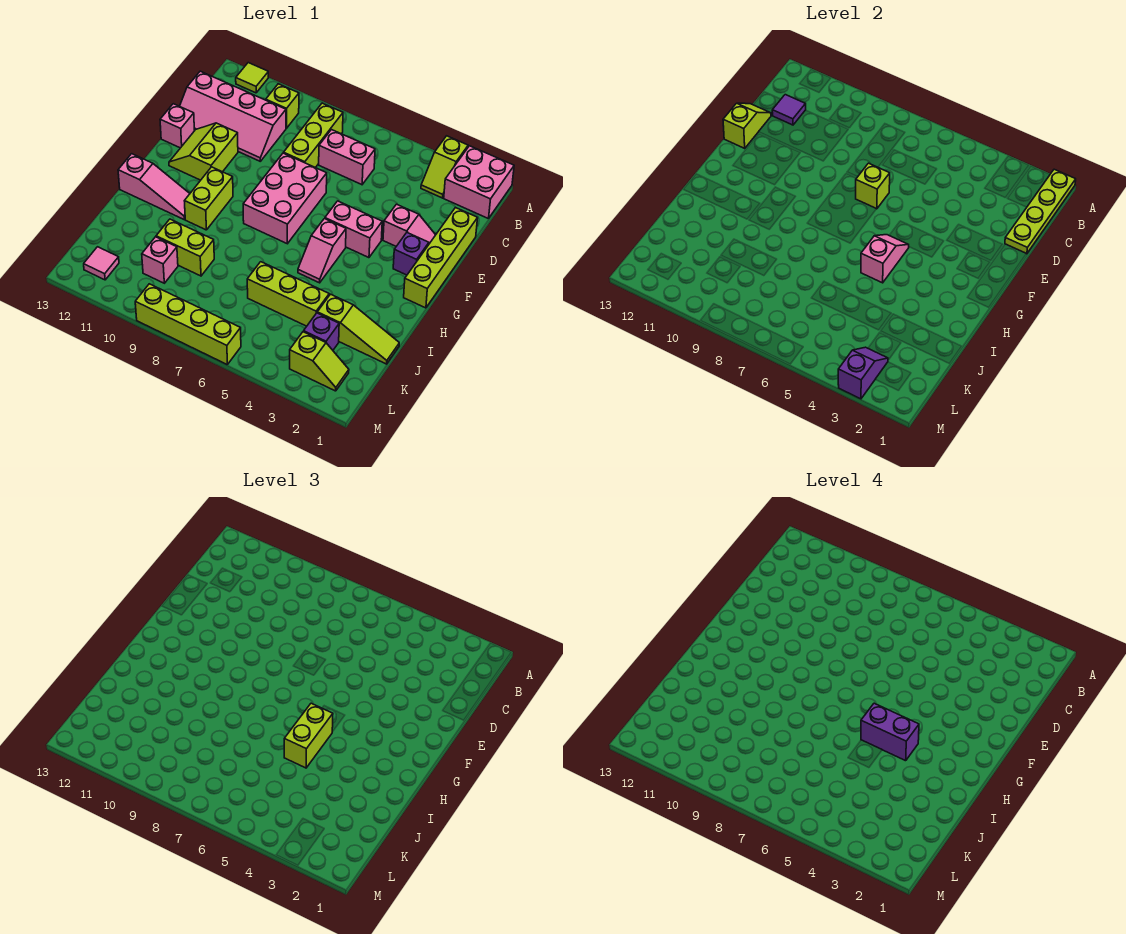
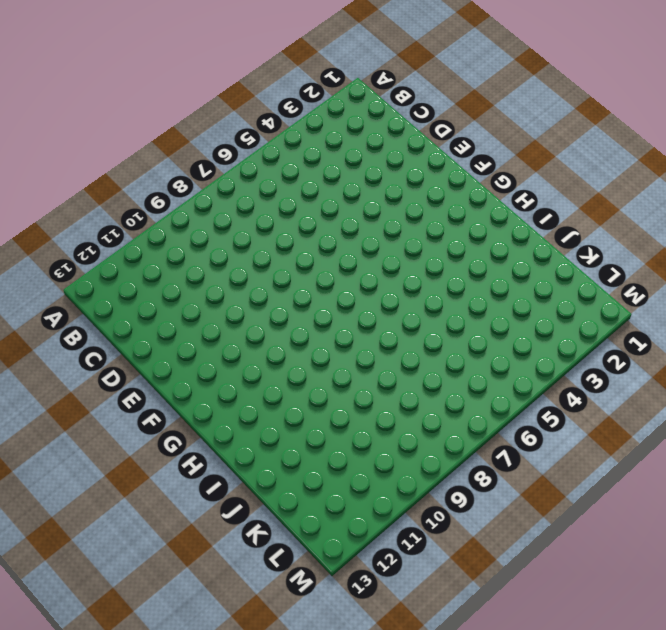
none -> pink 2x2 brick [444,146,514,219]
none -> lime 1x2 slope [421,136,468,198]
none -> lime 1x1 tile [236,63,268,93]
none -> lime 1x3 brick [284,103,343,168]

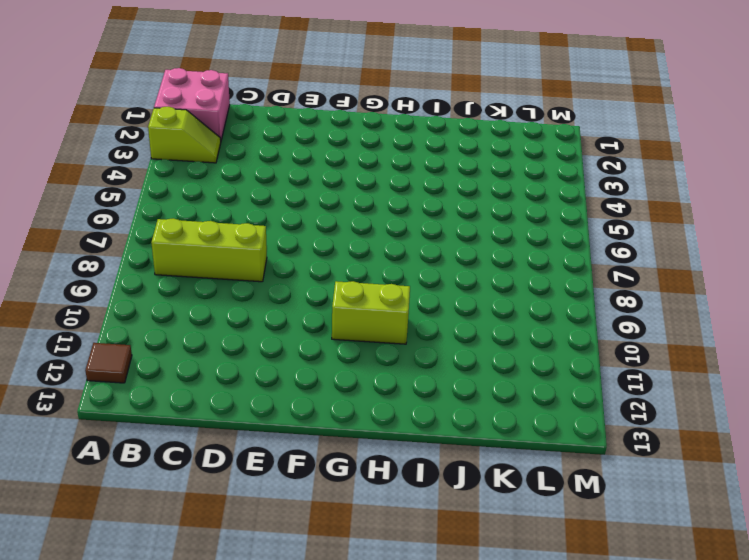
brown 1x1 tile [85,343,132,383] -> lime 1x1 tile [236,63,268,93]
none -> lime 1x1 brick [266,84,299,128]
none -> pink 1x2 brick [319,130,375,185]
none -> pink 2x4 slope [180,71,286,161]
none -> lime 1x4 brick [404,207,478,308]

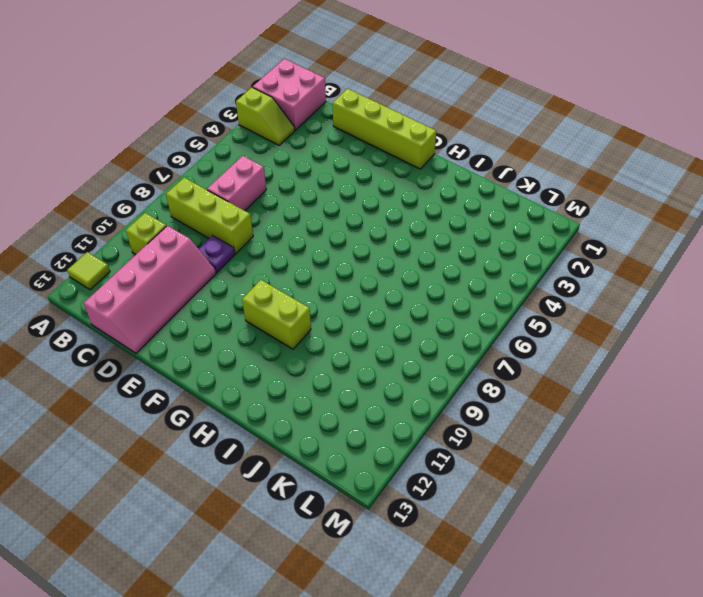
purple 1x1 plate [199,236,235,272] -> none
none -> pink 1x2 slope [383,204,435,246]
none -> pink 2x3 brick [243,153,327,244]
none -> lime 2x2 slope [169,123,238,180]
none -> pink 1x1 brick [160,104,195,148]

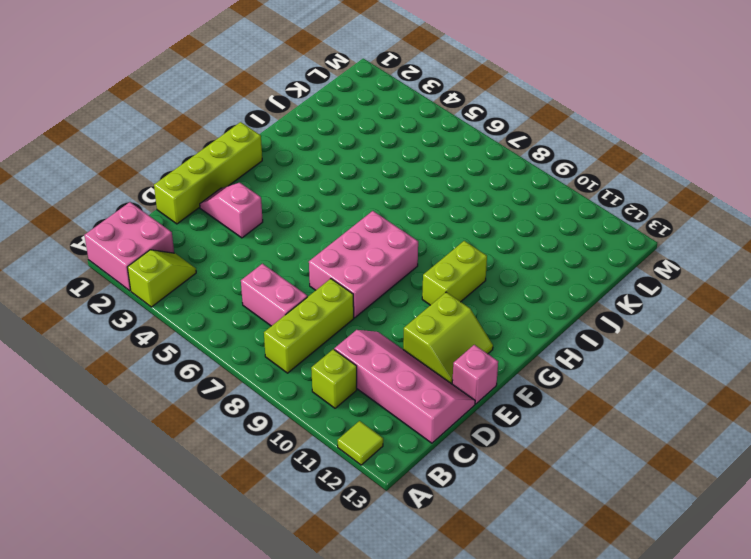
none -> purple 1x1 brick [393,233,429,275]
none -> pink 1x2 brick [325,201,382,258]
none -> pink 1x2 slope [298,219,346,283]
none -> pink 1x3 slope [118,154,190,219]

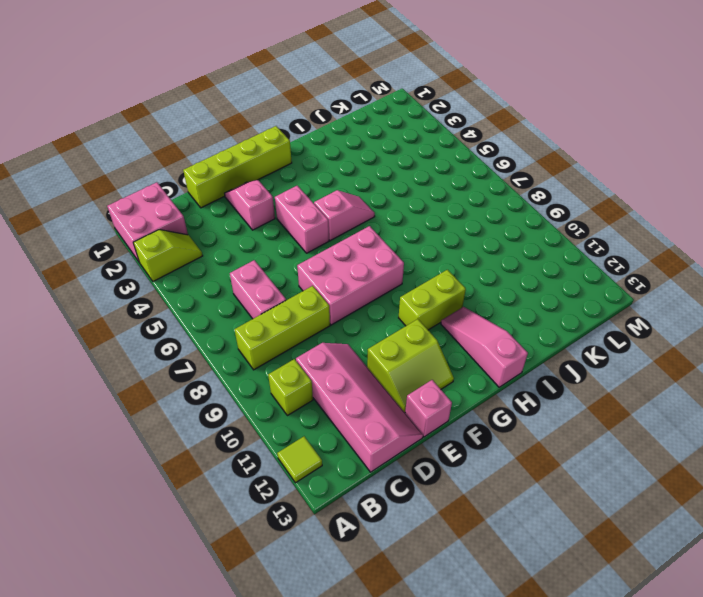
none -> purple 1x1 brick [393,233,429,275]
none -> lime 1x3 slope [317,294,399,364]
none -> lime 1x3 brick [247,262,329,326]
none -> lime 1x2 brick [156,219,214,276]

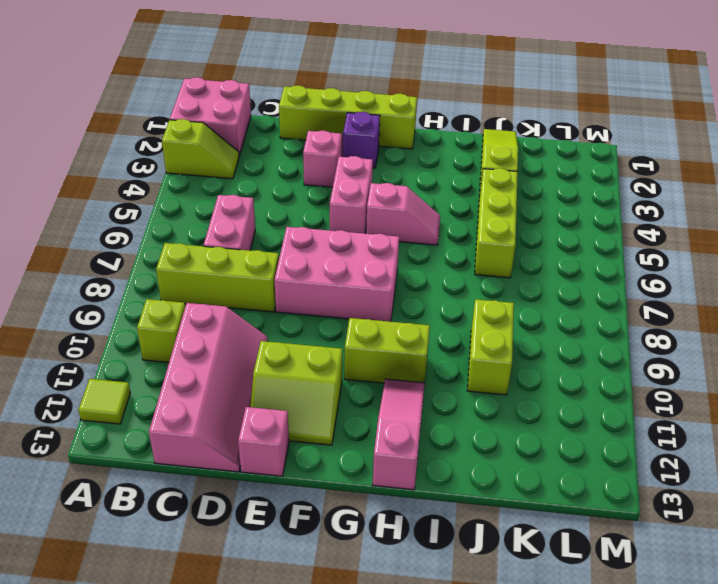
none -> purple 1x1 brick [304,313,339,350]
none -> pink 1x1 brick [142,237,178,283]
none -> lime 1x2 slope [290,332,349,391]
none -> pink 1x1 tile [84,247,119,280]

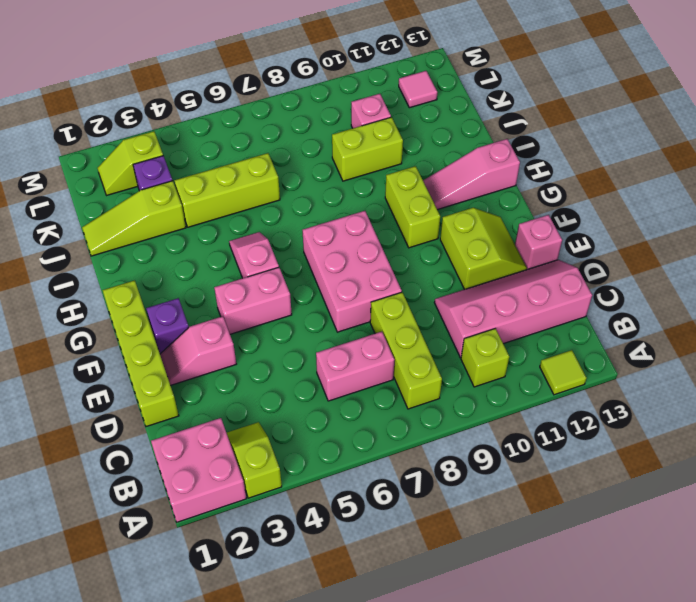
none -> lime 1x4 brick [135,284,241,364]
none -> lime 1x4 plate [1005,169,1076,254]
none -> purple 1x1 tile [772,95,806,125]
none -> lime 1x2 slope [723,103,771,148]

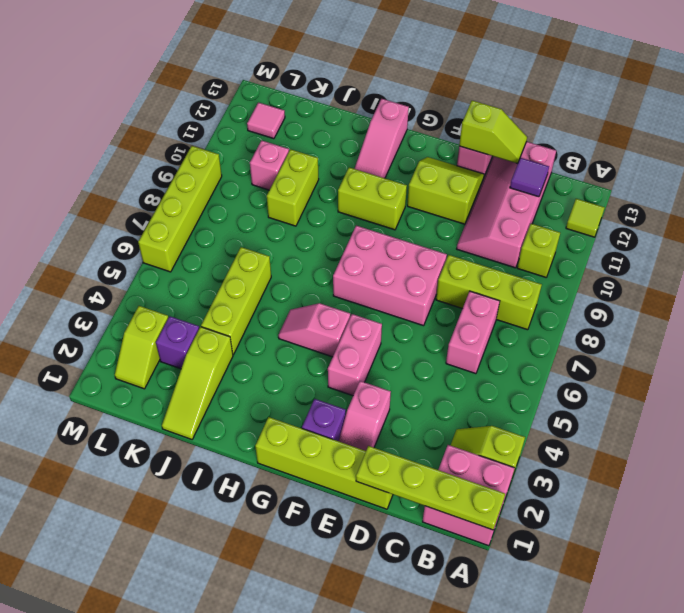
none -> lime 1x1 brick [856,163,890,209]
none -> pink 1x2 slope [861,235,909,283]
none -> purple 1x2 slope [838,347,888,399]
none -> lime 1x2 brick [284,703,333,768]

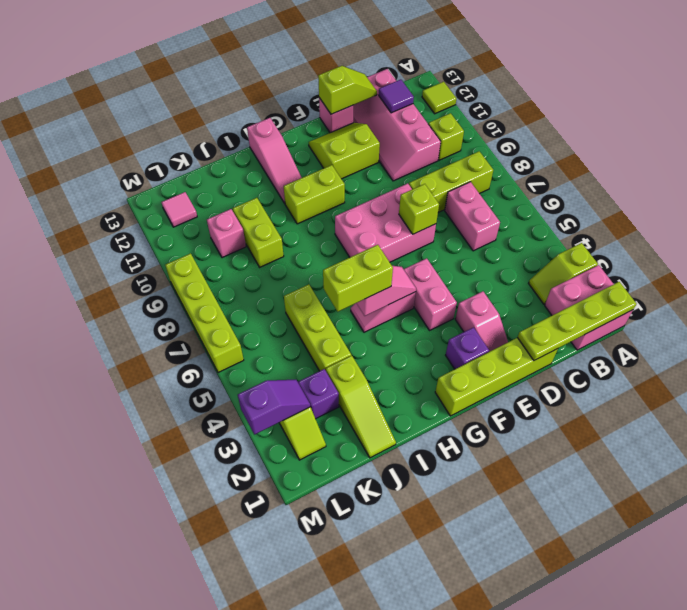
none -> purple 1x2 brick [861,703,919,761]

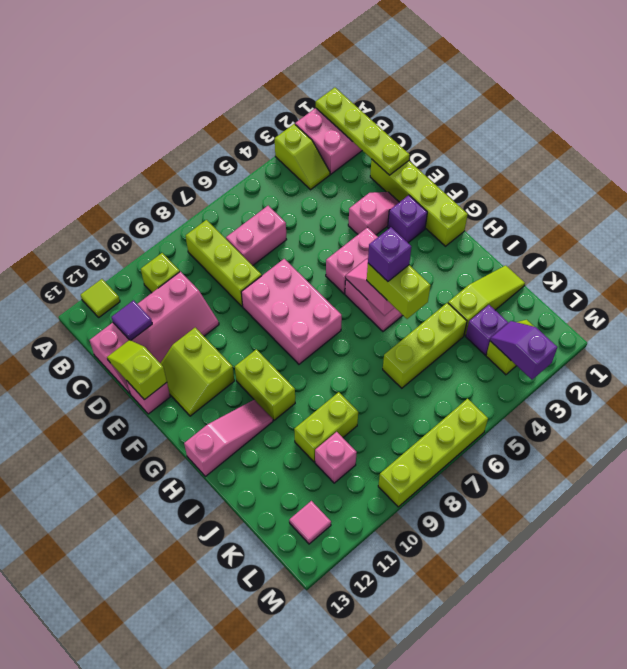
purple 1x1 brick [368,227,411,281] -> purple 1x2 brick [861,703,919,761]
none -> lime 1x1 brick [856,163,890,209]

